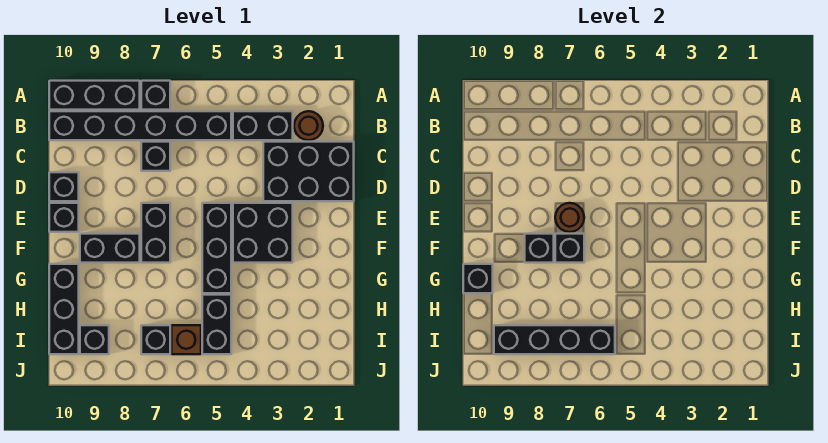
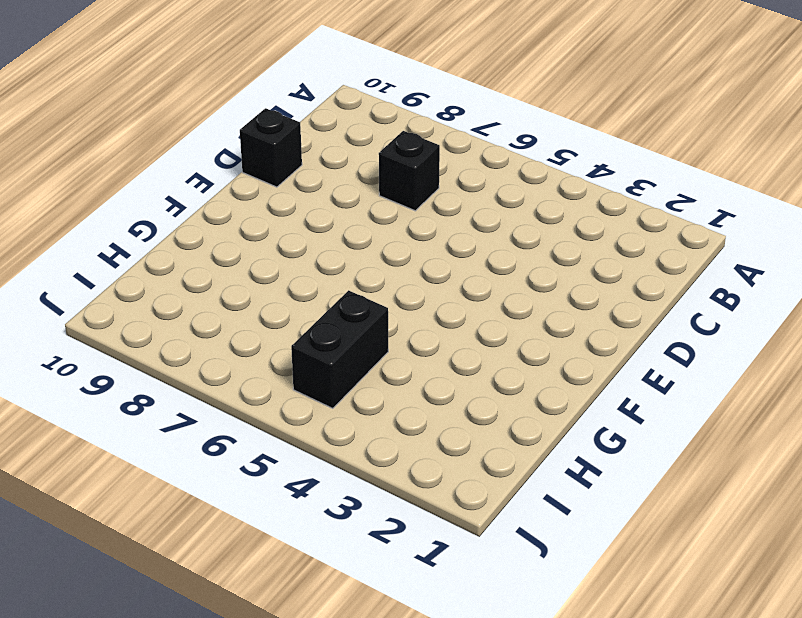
none -> black 1x1 brick [141,81,170,110]
none -> black 1x3 brick [49,81,140,110]
none -> brown 1x1 round brick [294,111,323,140]

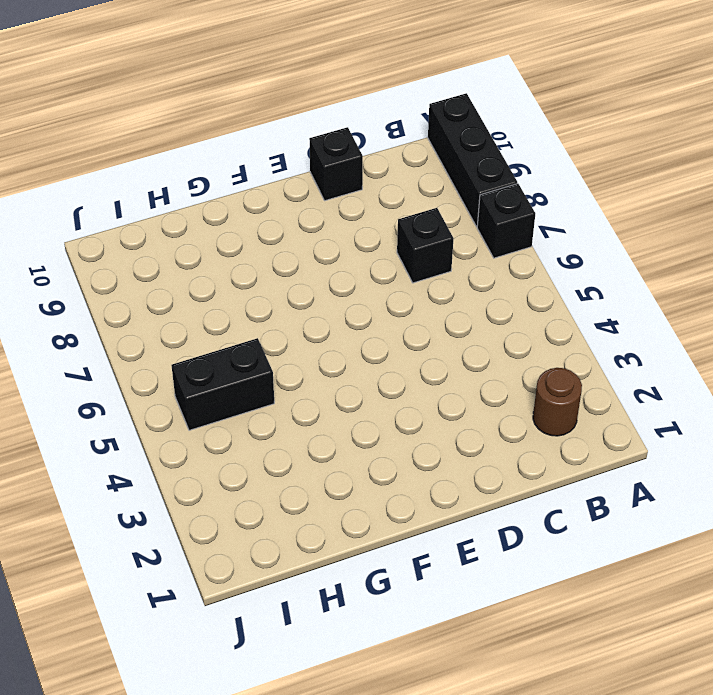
none -> black 1x2 brick [233,111,293,140]
none -> black 1x6 brick [49,111,231,140]
none -> black 2x3 brick [263,142,354,201]

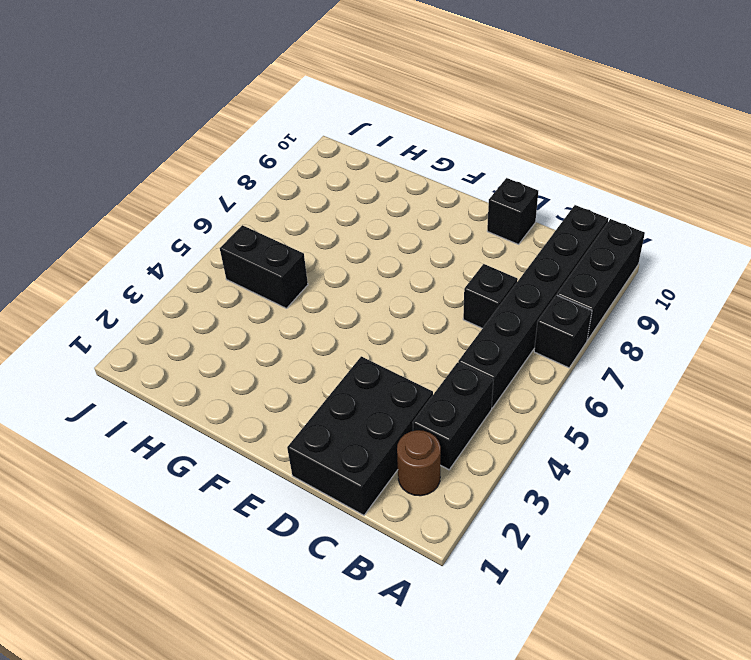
none -> black 2x2 brick [233,203,293,263]
none -> black 1x3 brick [202,203,231,293]
none -> black 1x2 brick [141,203,170,263]

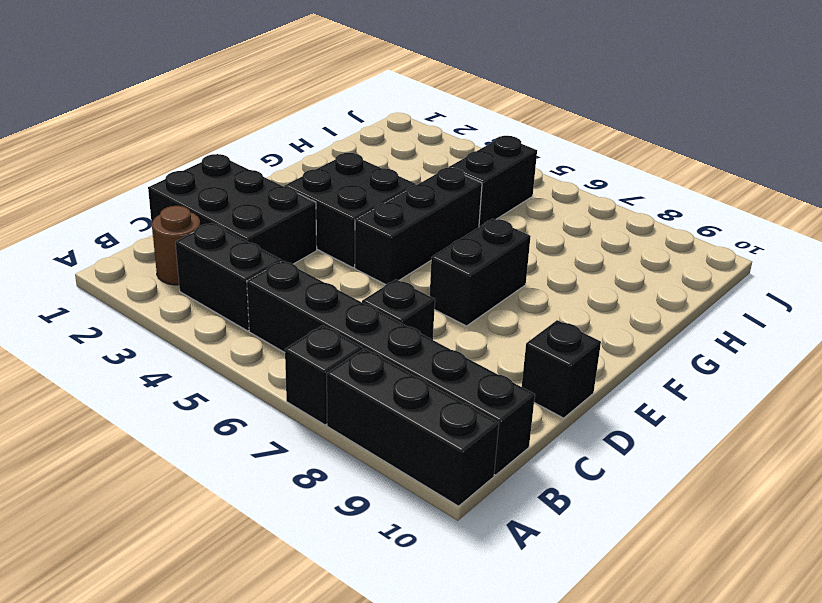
none -> black 1x1 brick [49,203,79,232]
none -> black 1x2 brick [80,234,140,263]
none -> black 1x3 brick [49,264,79,354]

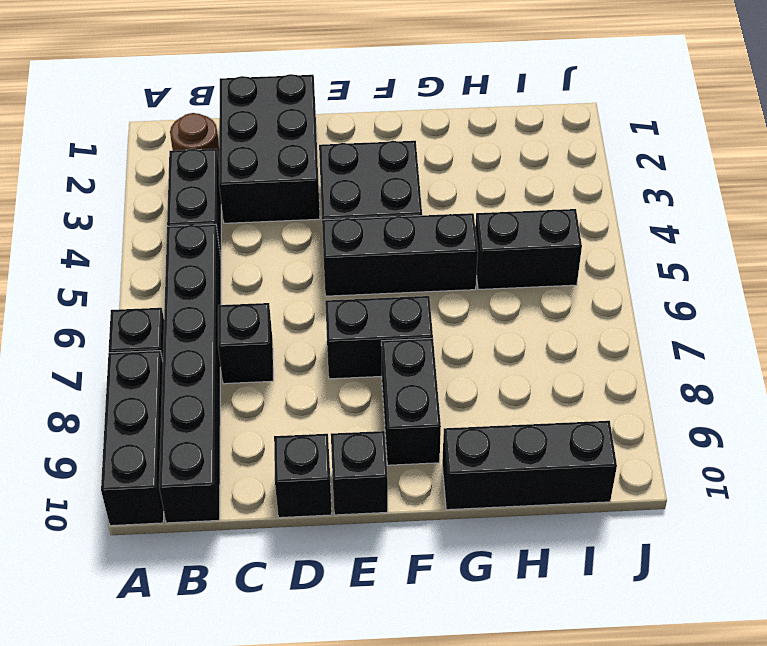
none -> brown 1x1 brick [172,325,201,354]
none -> black 1x1 brick [141,325,170,354]
none -> black 1x1 brick [80,325,109,354]

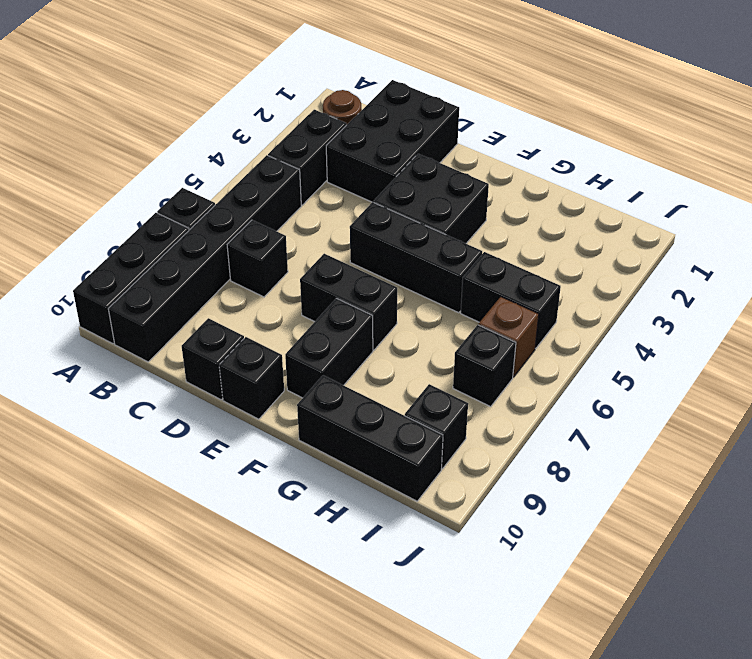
none -> brown 1x1 round brick [555,203,584,232]
none -> black 1x1 brick [555,234,584,263]
none -> black 1x1 brick [525,234,554,263]

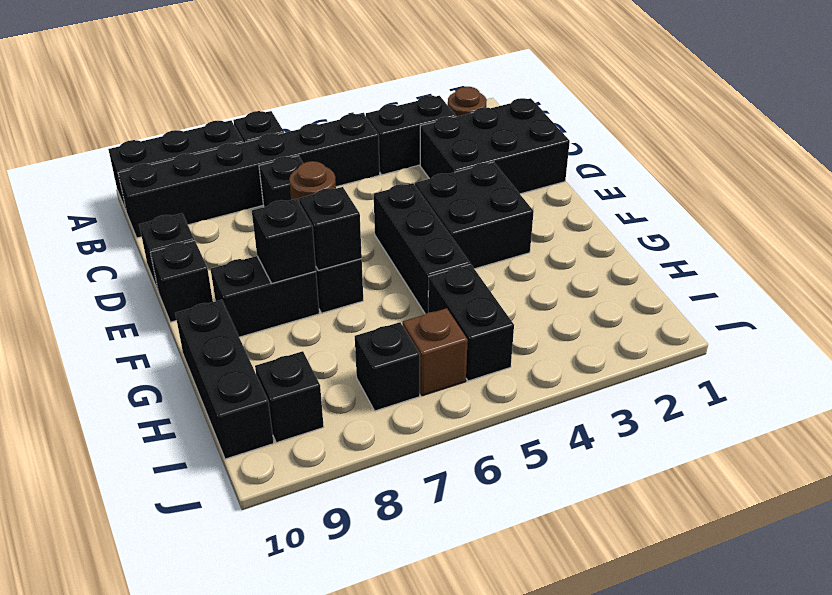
none -> black 1x1 brick [463,264,493,293]
none -> black 1x4 brick [494,325,615,354]

